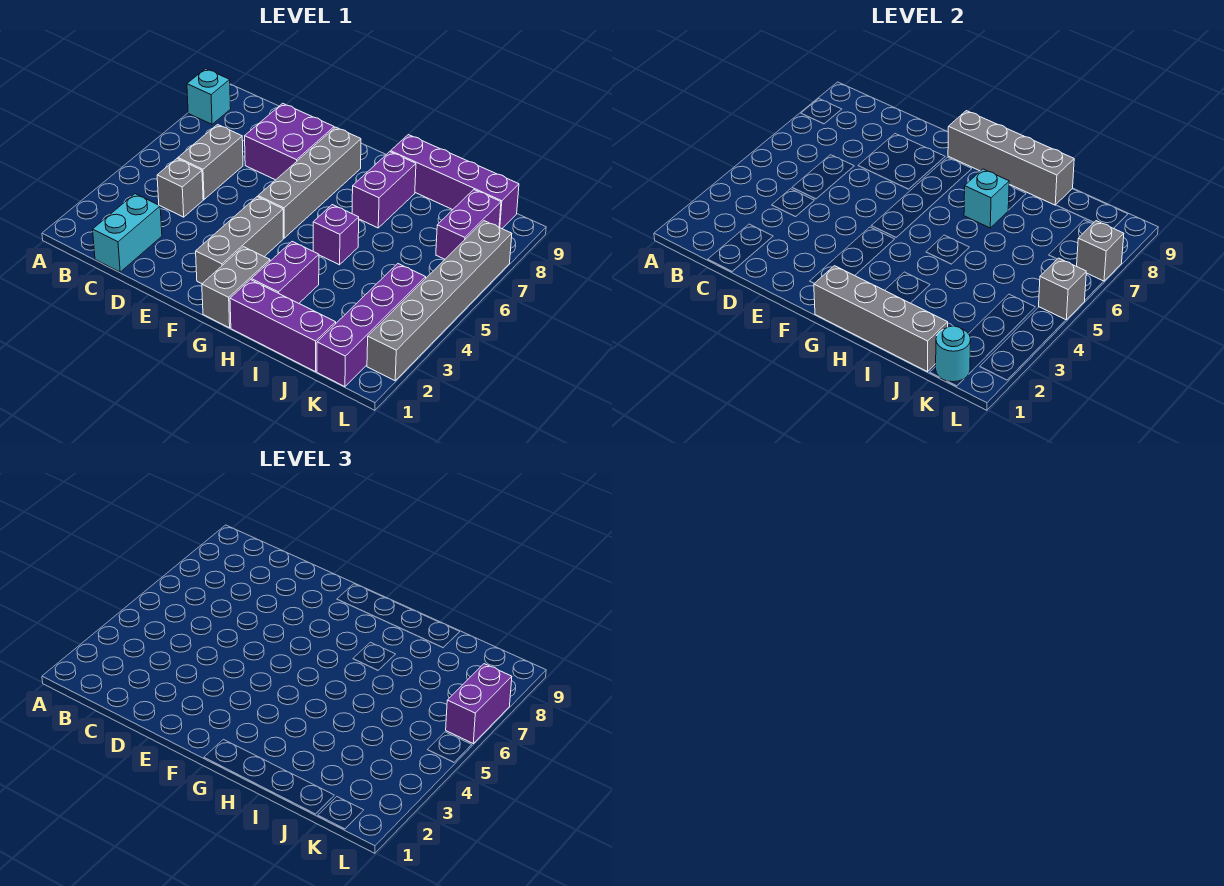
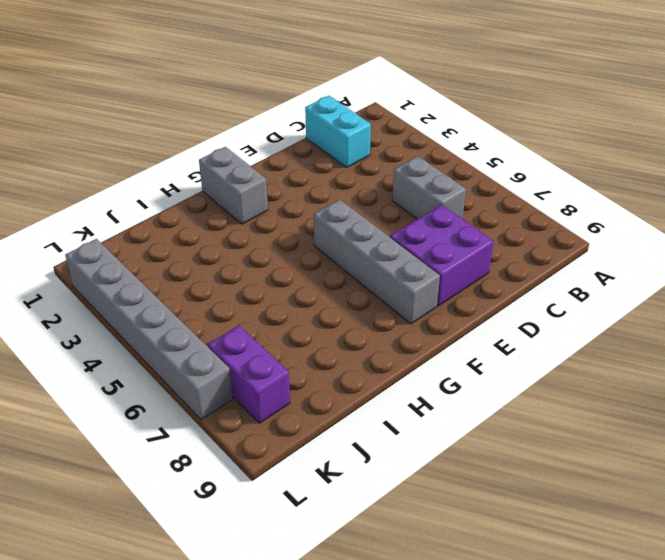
none -> cyan 1x1 brick [187,69,231,124]
none -> grey 1x1 brick [157,159,203,217]
none -> grey 1x3 brick [196,197,283,284]

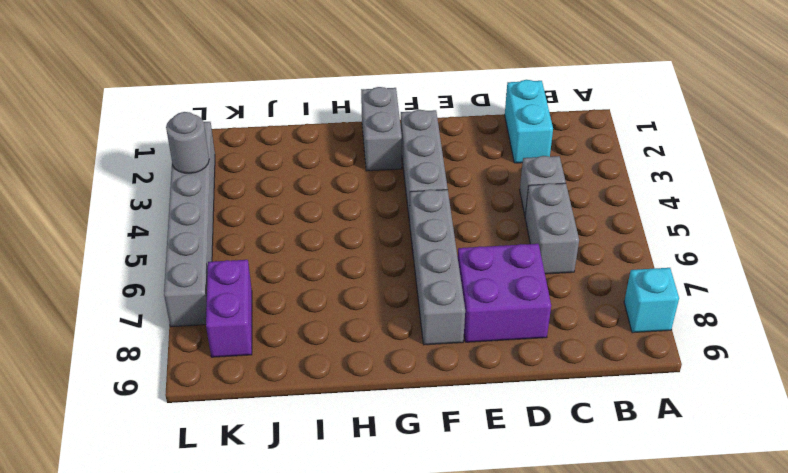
grey 1x1 round brick [166,112,209,173] -> none
none -> purple 1x3 brick [230,280,336,372]
none -> purple 1x2 brick [251,242,319,303]
none -> purple 1x1 brick [313,205,359,265]

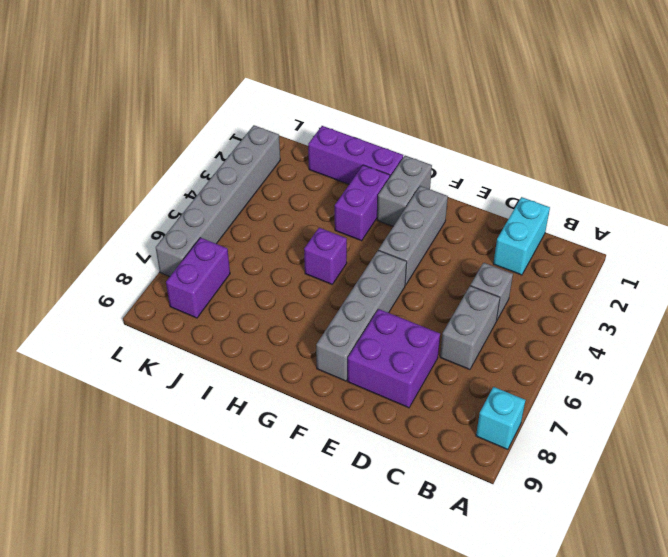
none -> purple 1x2 brick [352,152,416,228]
none -> purple 1x4 brick [391,135,519,229]
none -> purple 1x4 brick [317,264,426,387]

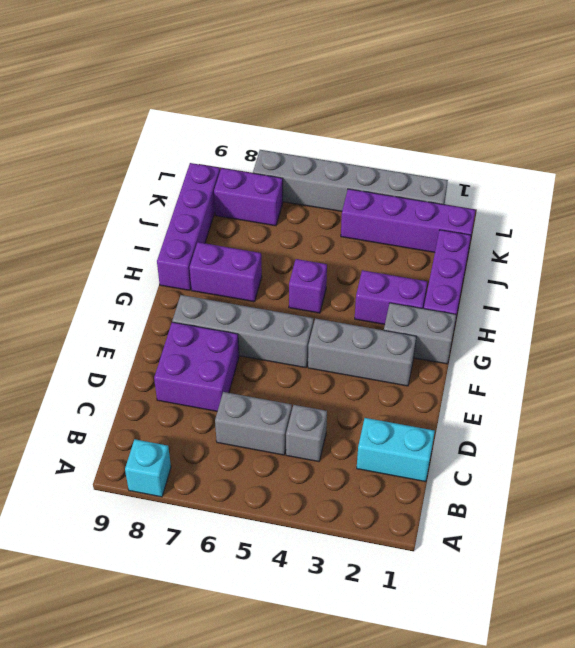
none -> grey 1x4 brick [948,111,1074,205]
none -> grey 1x4 brick [814,266,948,372]
none -> cyan 1x1 brick [964,169,1009,228]

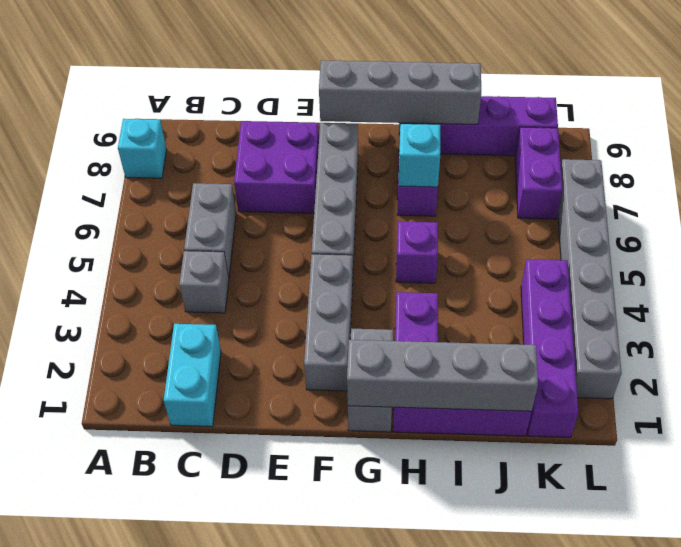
none -> cyan 1x1 round brick [936,326,971,382]
none -> grey 1x1 brick [1039,258,1086,320]
none -> grey 1x1 brick [1077,221,1124,281]

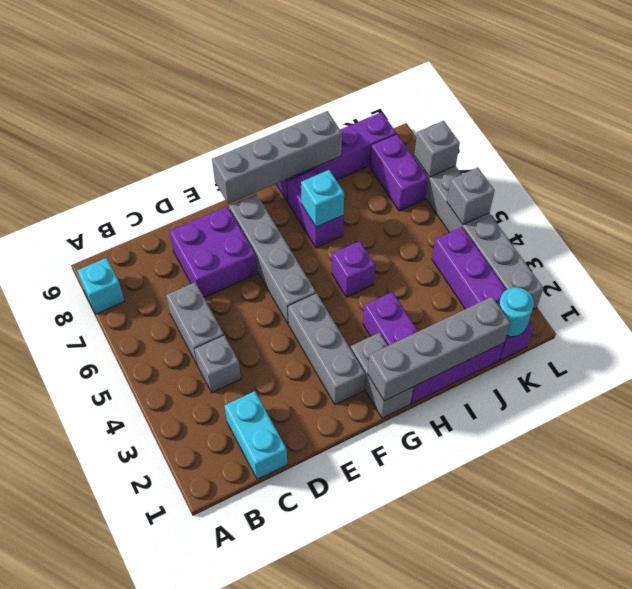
none -> purple 1x2 brick [446,664,512,743]

